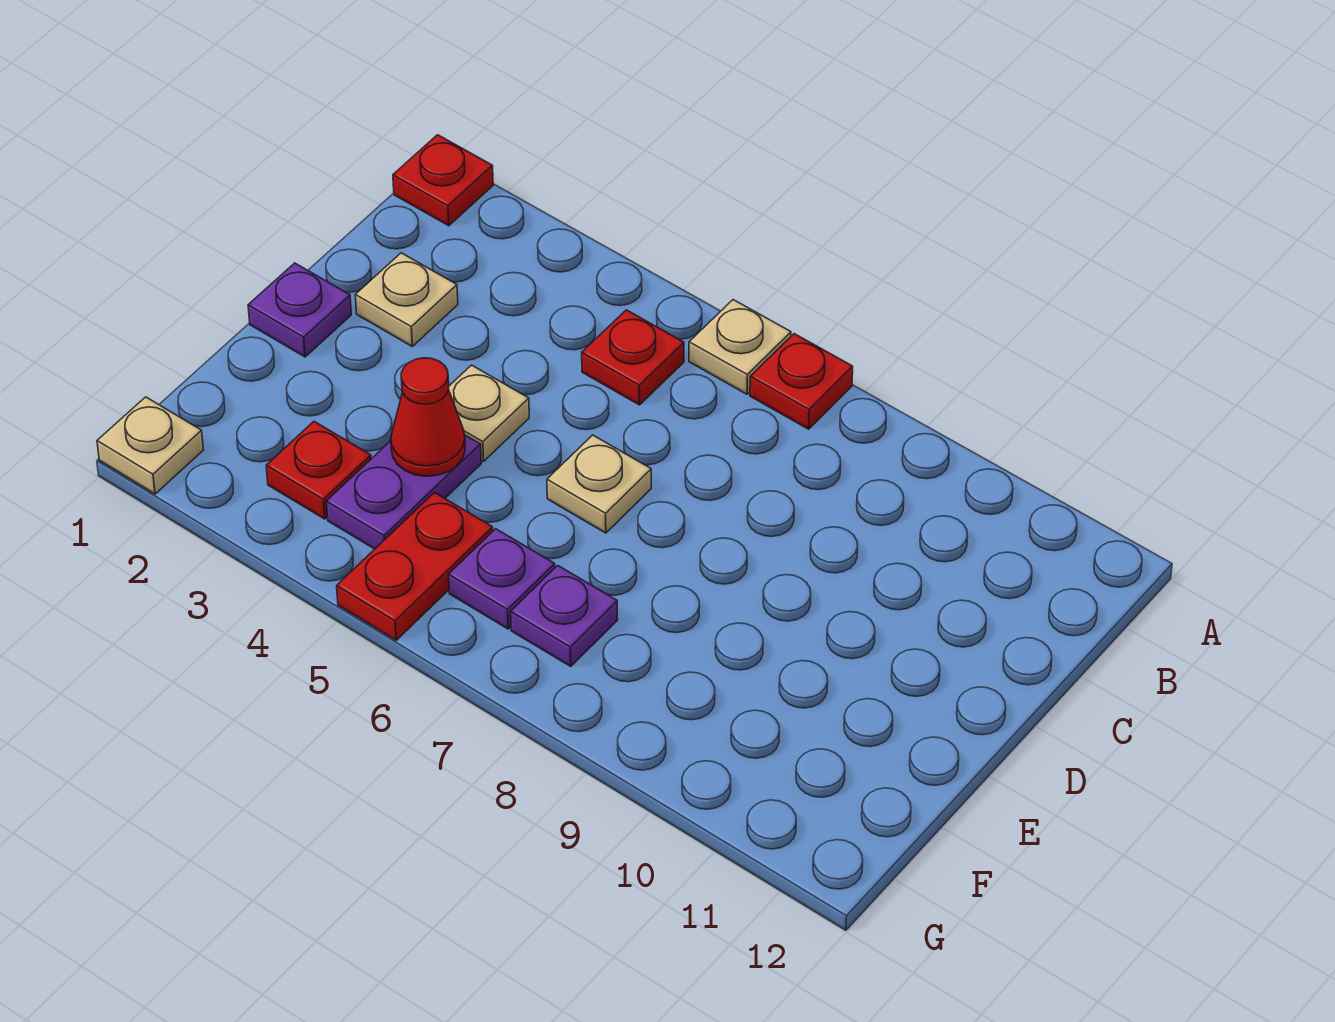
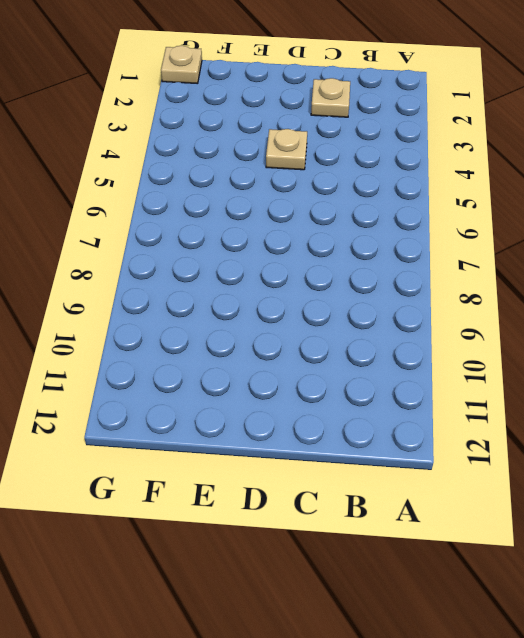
none -> red 1x1 plate [393,135,493,226]
none -> tan 1x1 plate [689,300,791,394]
none -> red 1x1 plate [750,334,853,429]

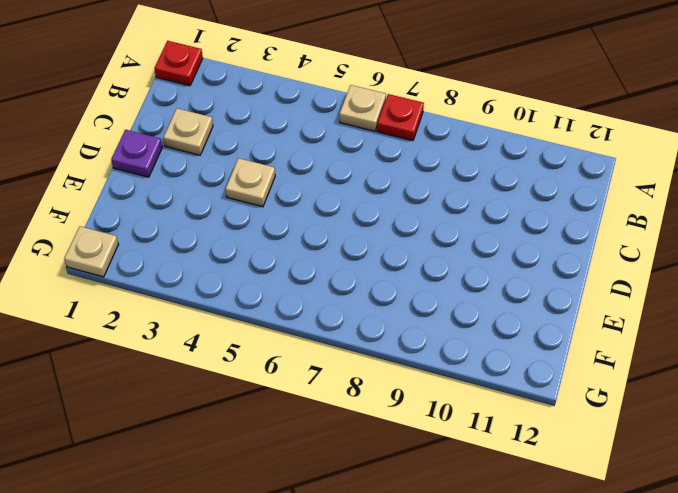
none -> red 1x1 plate [582,310,684,405]
none -> tan 1x1 plate [547,435,651,533]
none -> purple 1x2 plate [326,435,481,549]

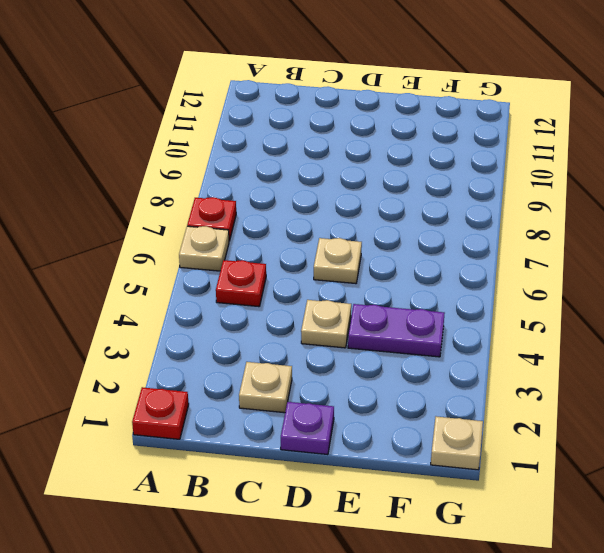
none -> red 1x1 plate [266,422,371,519]
none -> red 1x2 plate [337,493,493,640]
none -> purple 1x1 plate [449,529,555,629]

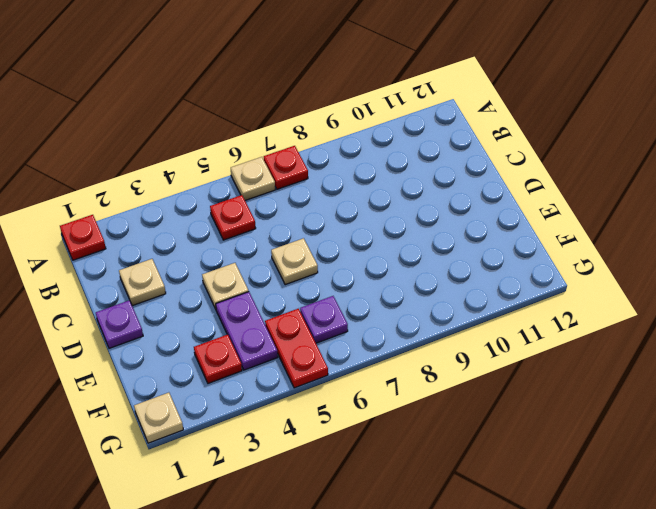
none -> purple 1x1 plate [511,565,618,667]
none -> red 1x1 cone [391,358,465,476]

